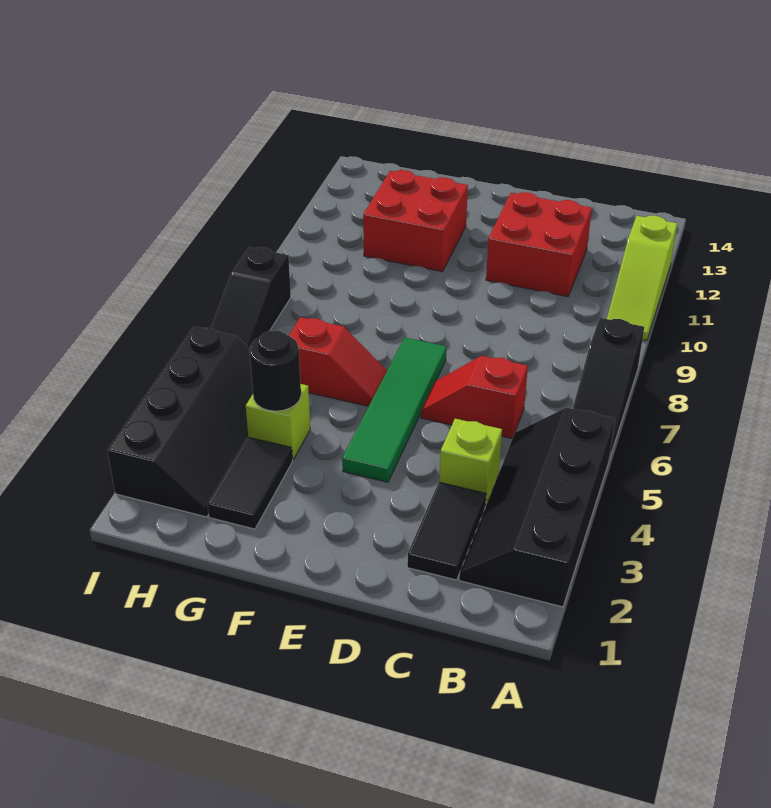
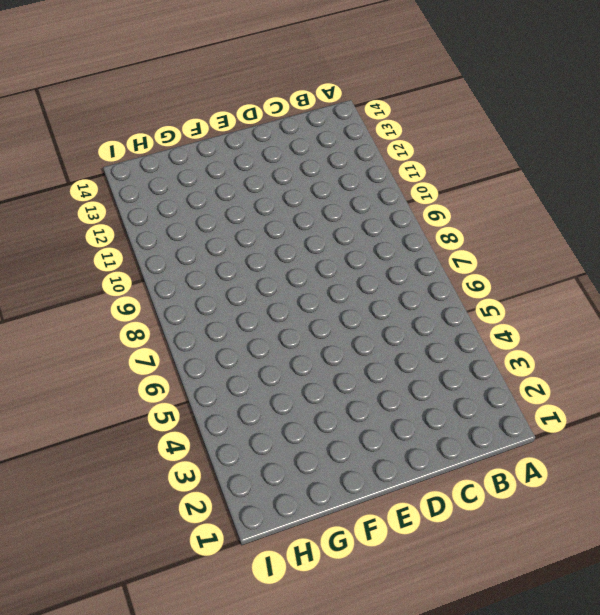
none -> black 2x4 slope [459,408,615,607]
none -> black 1x3 slope [573,318,644,459]
none -> lime 1x3 slope [607,216,677,341]

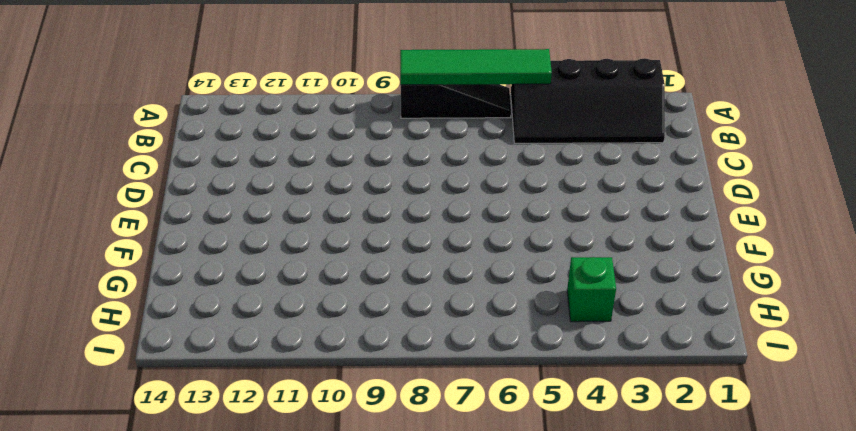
green 1x4 tile [400,49,552,85] -> green 1x4 tile moved to [342,337,446,482]
green 1x1 brick [567,257,616,322] -> black 2x4 slope [107,327,253,517]
none -> lime 1x3 slope [607,216,677,341]
none -> black 1x2 tile [407,482,486,580]
none -> lime 1x1 brick [439,419,502,505]

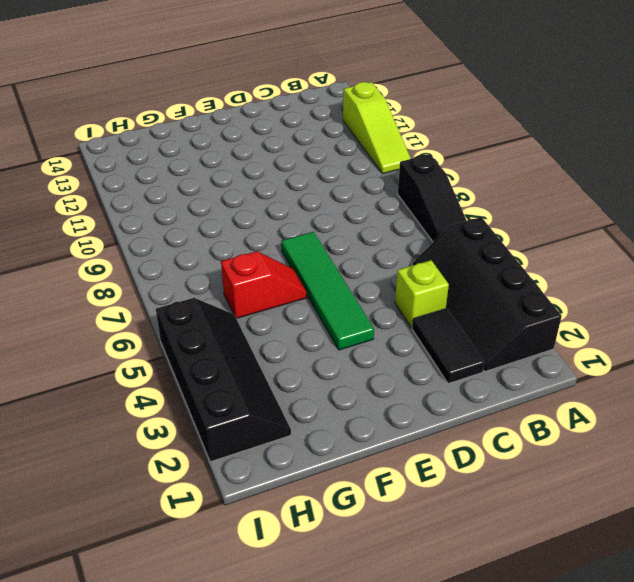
none -> red 1x2 slope [421,356,528,438]
none -> red 2x2 brick [486,192,592,297]
none -> red 2x2 brick [363,170,468,272]

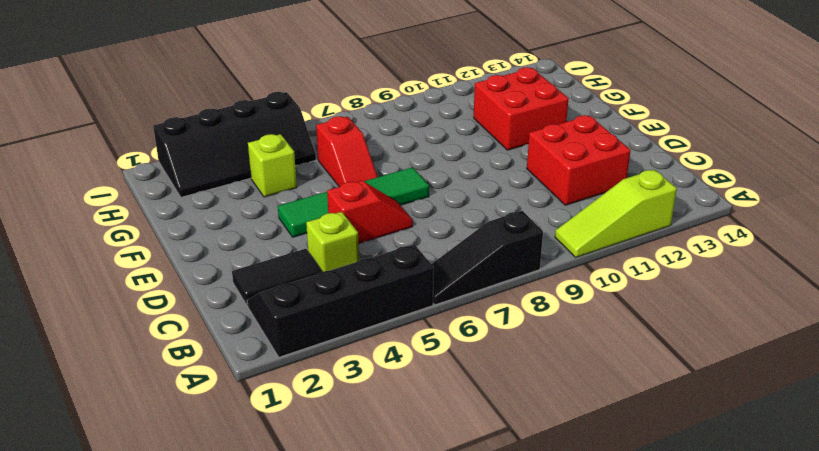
red 1x2 slope [327,181,413,244] -> red 1x2 slope turned to [421,356,528,438]
none -> black 1x2 tile [208,437,293,529]
none -> black 1x3 slope [211,247,291,348]
none -> black 1x1 round brick [249,331,301,411]

